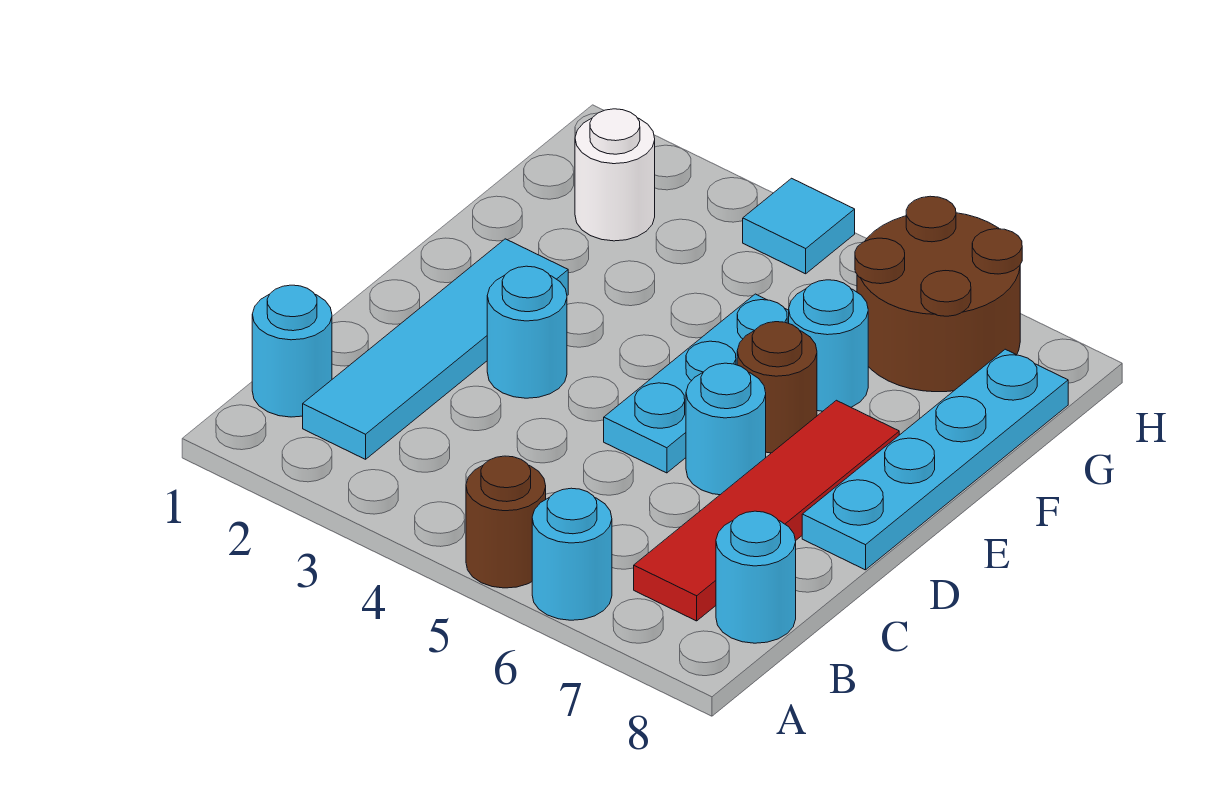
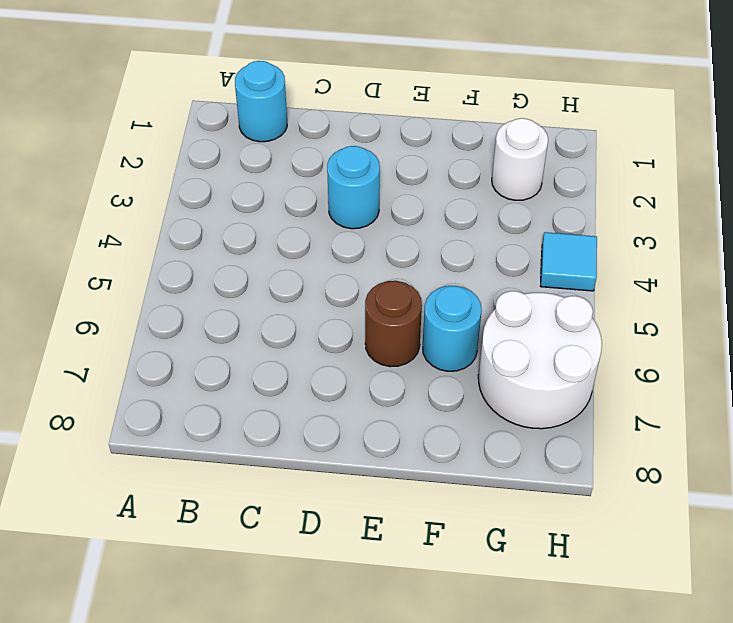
white 2x2 round brick [478,291,602,429] -> brown 2x2 round brick [855,196,1022,392]
none -> brown 1x1 round brick [466,456,546,588]
none -> cyan 1x1 round brick [532,488,612,620]
none -> cyan 1x4 tile [303,239,568,459]

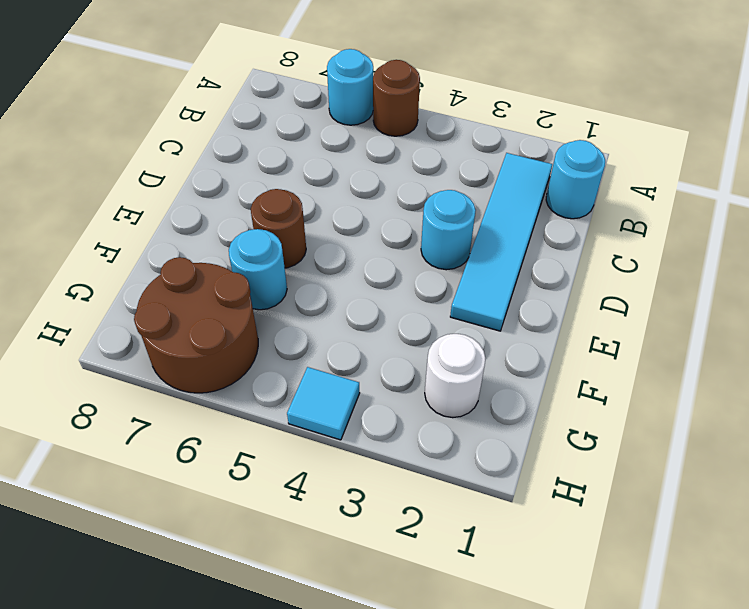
none -> red 1x4 tile [634,400,899,621]
none -> cyan 1x1 round brick [716,511,796,643]
none -> cyan 1x3 plate [604,294,789,473]

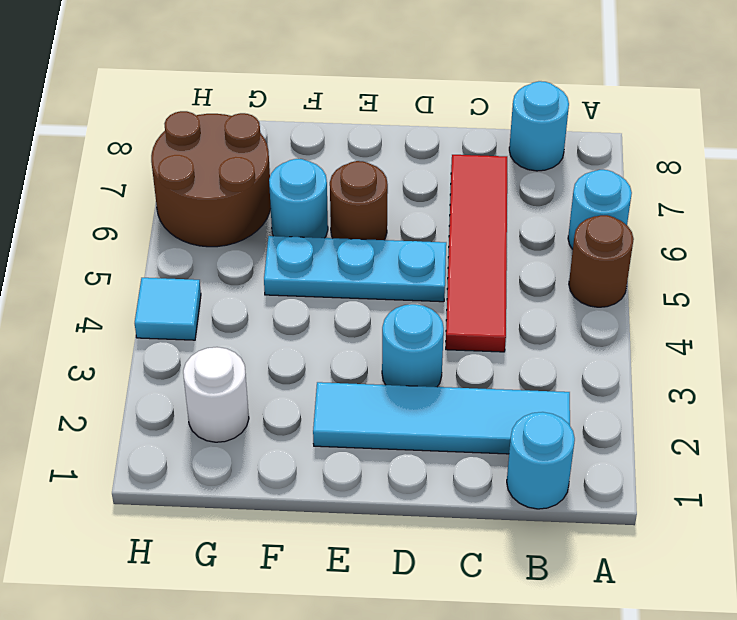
red 1x4 tile [446,155,507,352] -> red 1x4 tile turned to [634,400,899,621]
none -> cyan 1x1 round brick [686,363,766,495]
none -> cyan 1x4 plate [802,349,1068,570]

